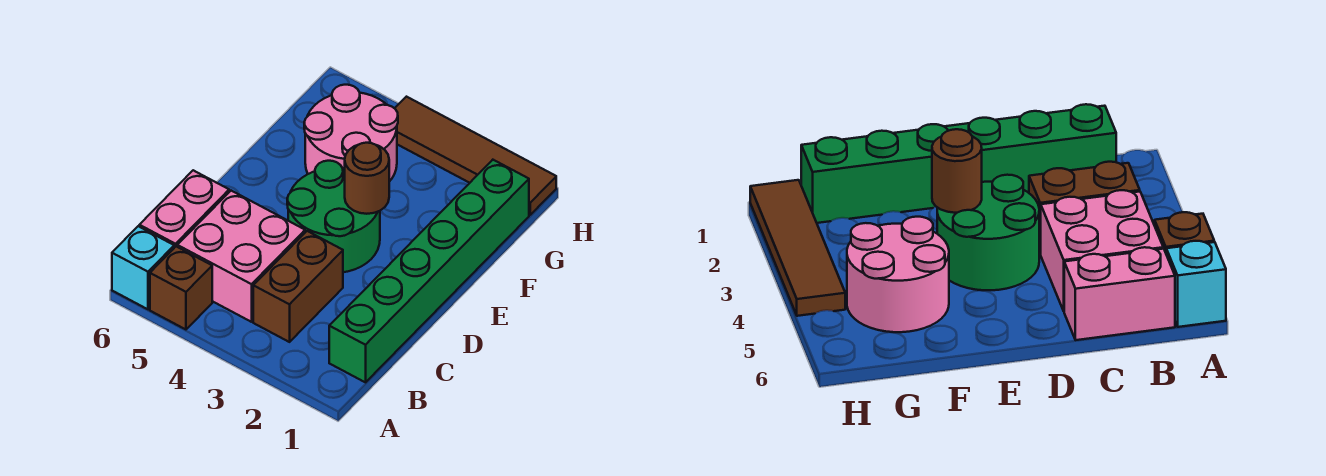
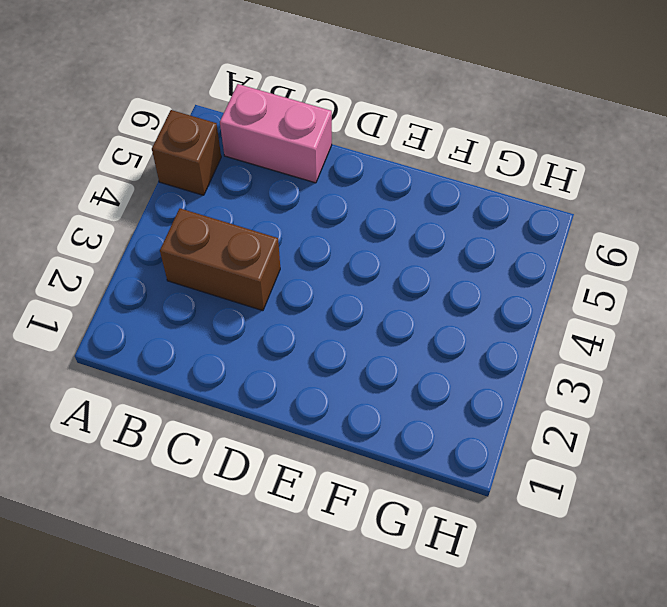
none -> cyan 1x1 brick [112,226,174,309]
none -> green 1x6 brick [329,160,529,382]

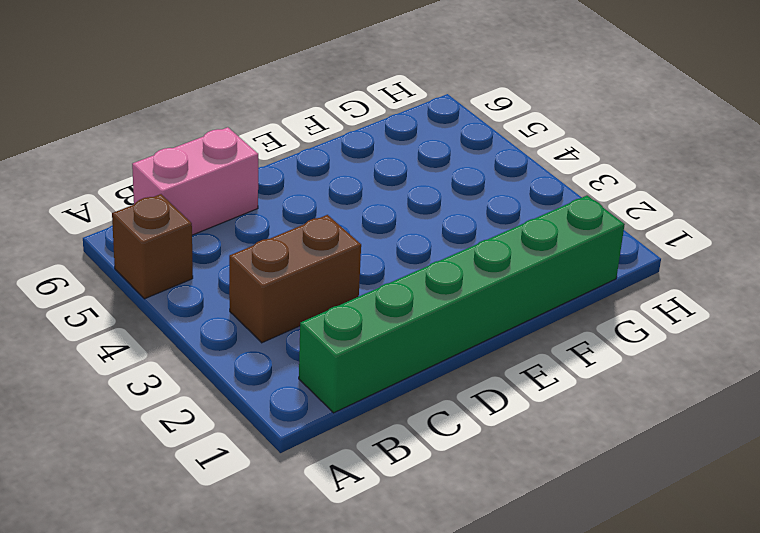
none -> cyan 1x1 brick [112,226,174,309]
none -> pink 2x2 brick [177,191,305,322]

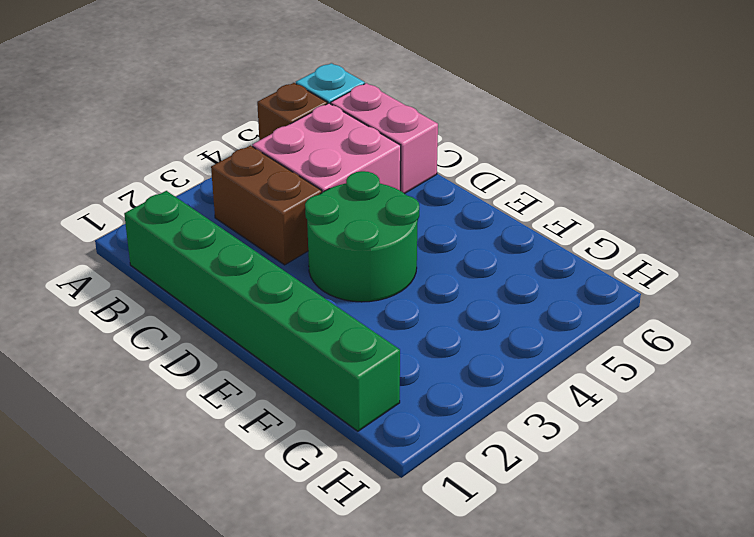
none -> pink 2x2 round brick [304,85,398,182]
none -> brown 1x4 tile [395,97,556,215]

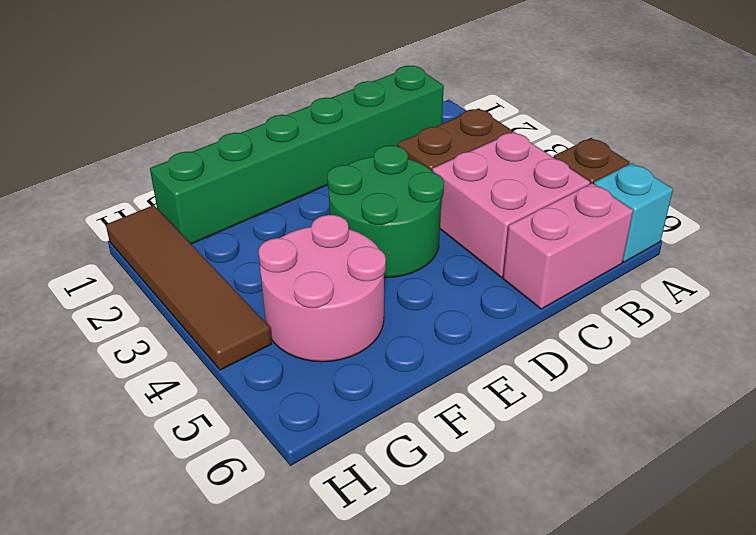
none -> brown 1x1 round brick [345,143,389,214]

